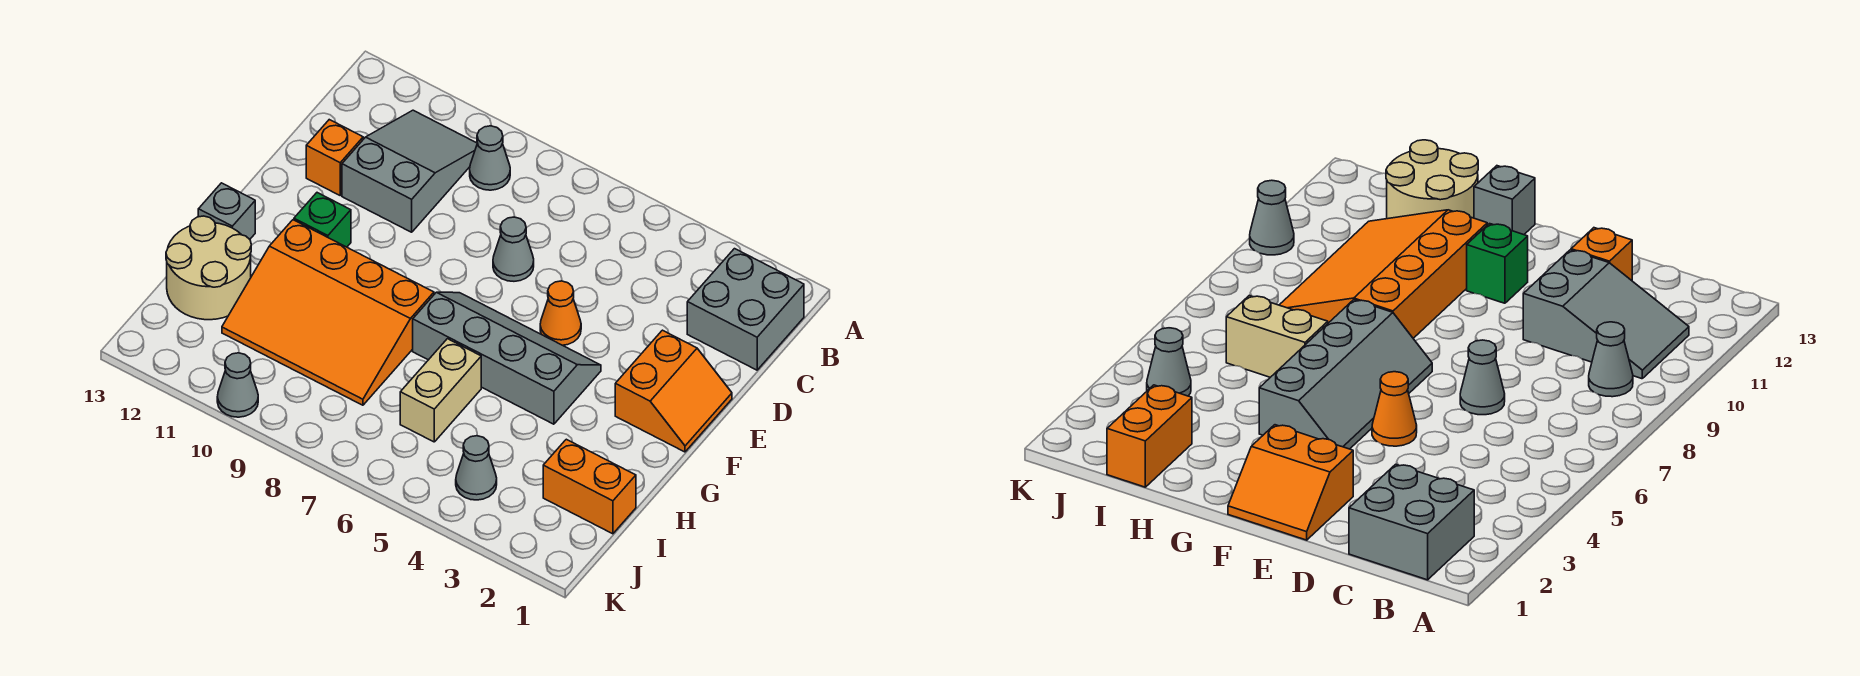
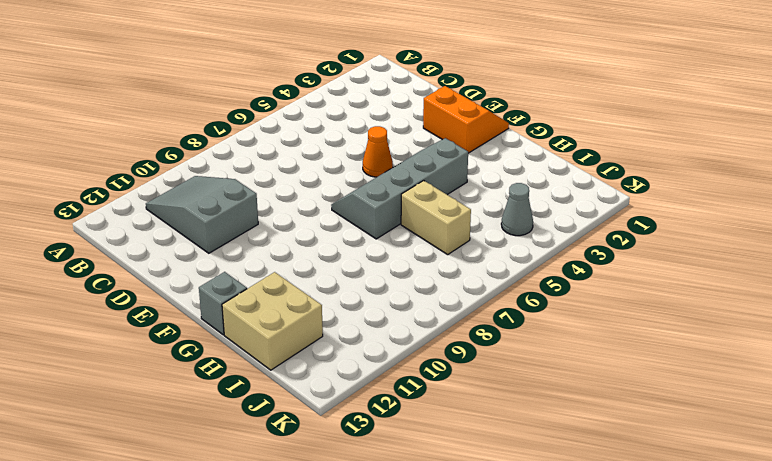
tan 2x2 brick [222,272,323,370] -> tan 2x2 round brick [166,216,251,320]
none -> grey 2x2 brick [687,249,804,370]
none -> grey 1x1 cone [470,126,510,190]
none -> grey 1x1 cone [493,217,534,281]

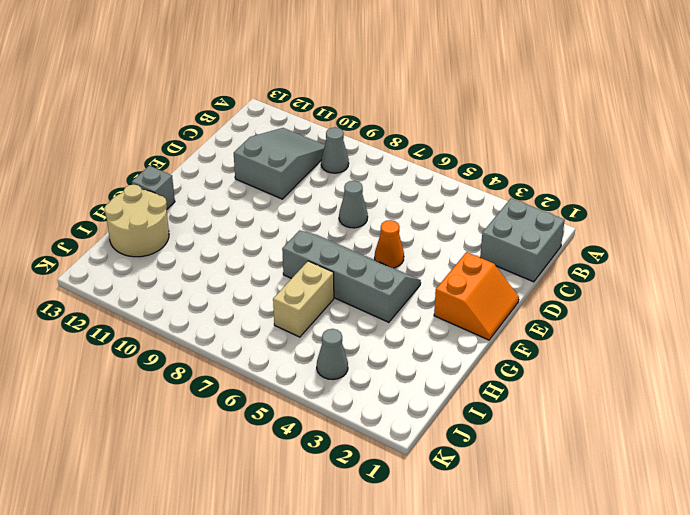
none -> orange 1x1 brick [306,120,363,195]
none -> green 1x1 brick [294,193,351,247]
none -> orange 3x4 slope [222,220,434,405]

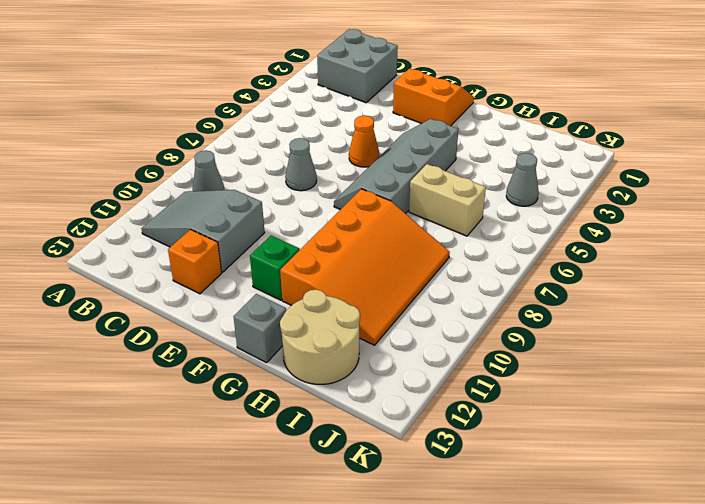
none -> orange 1x2 brick [543,439,636,534]
none -> grey 1x1 cone [217,353,258,417]

